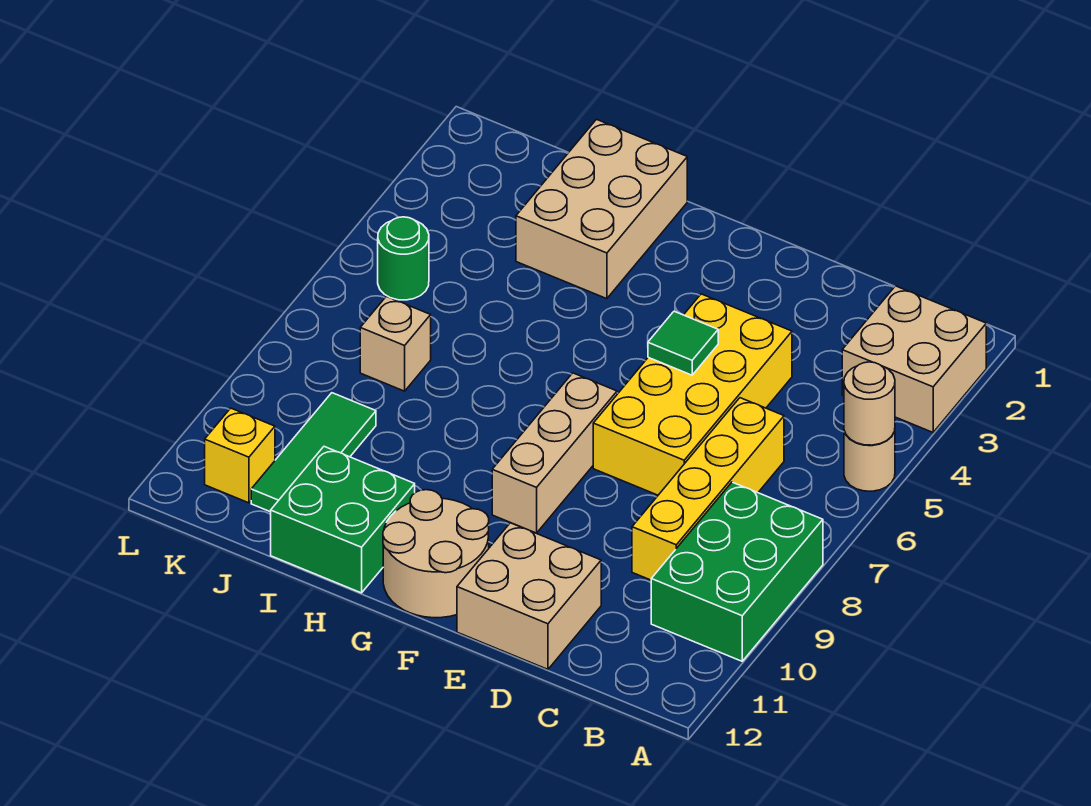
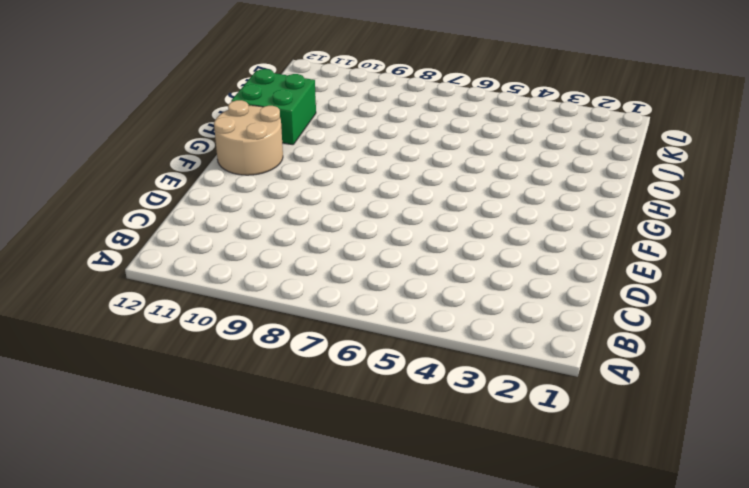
none -> tan 2x2 brick [842,286,986,432]
none -> tan 1x1 round brick [844,431,895,491]
none -> green 2x3 brick [651,482,823,661]

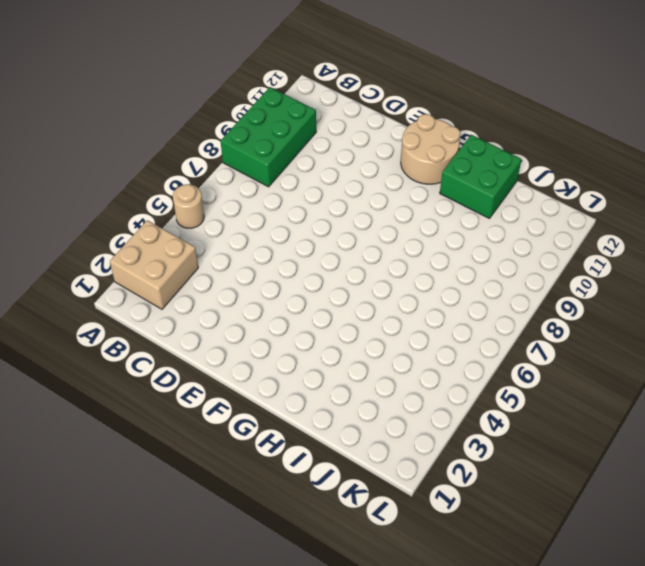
none -> yellow 1x4 brick [632,398,784,580]
none -> yellow 2x4 brick [593,294,792,495]
none -> tan 2x2 brick [457,523,601,669]

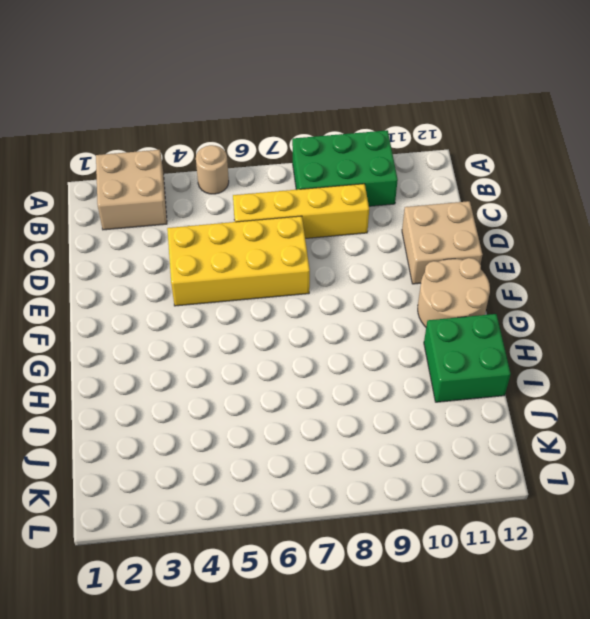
none -> tan 1x3 brick [492,373,617,533]
none -> tan 2x3 brick [516,119,687,299]
none -> tan 1x1 brick [360,296,431,391]

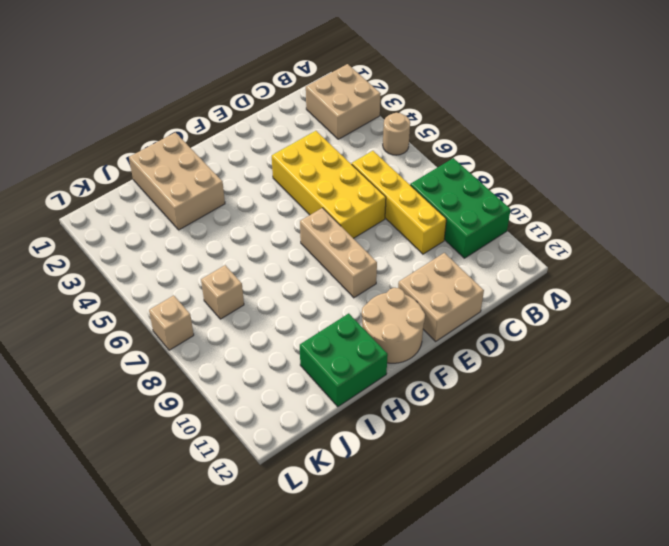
tan 1x1 brick [149,295,194,350] -> none
none -> green 1x3 tile [251,393,376,512]
none -> green 1x1 round brick [378,217,429,300]
none -> yellow 1x1 brick [205,408,275,503]

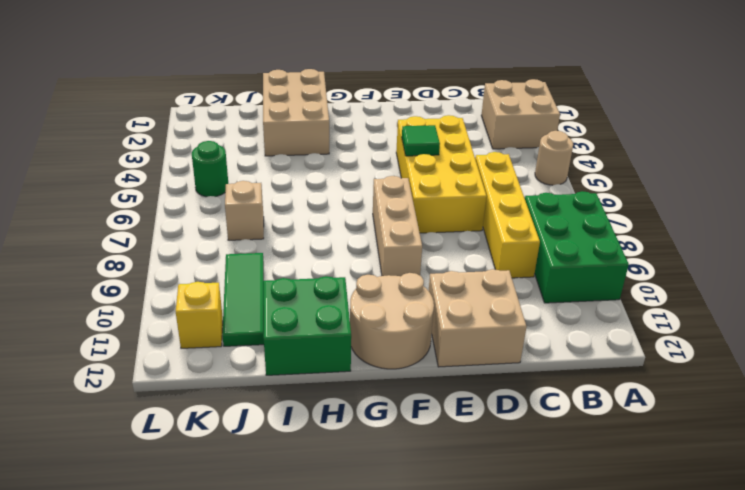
none -> tan 1x1 round brick [844,362,895,445]

